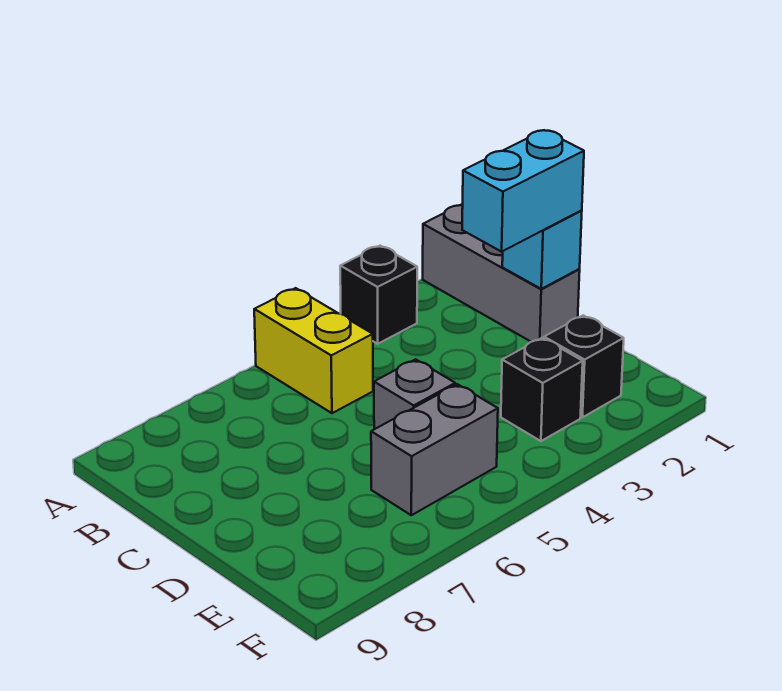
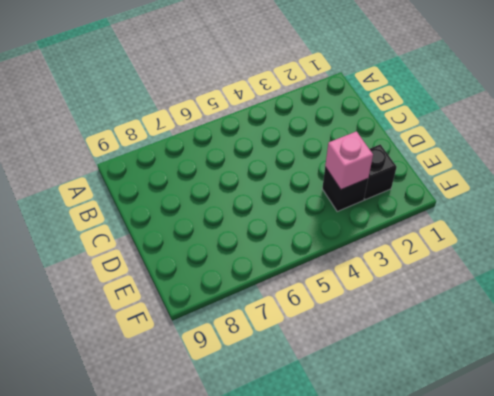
pink 1x1 brick [325,131,373,190] -> none
none -> grey 1x3 brick [423,205,580,342]
none -> black 1x1 brick [340,246,417,344]

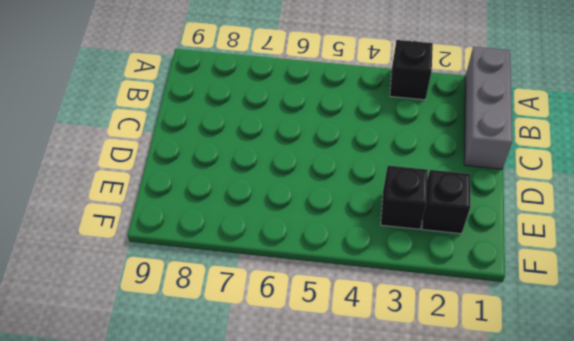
none -> yellow 1x2 brick [254,288,373,413]
none -> grey 1x1 brick [374,359,455,429]

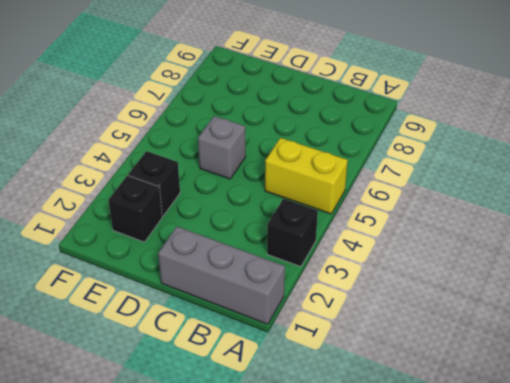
none -> grey 1x2 brick [371,384,498,515]
none -> cyan 1x1 brick [502,210,582,289]

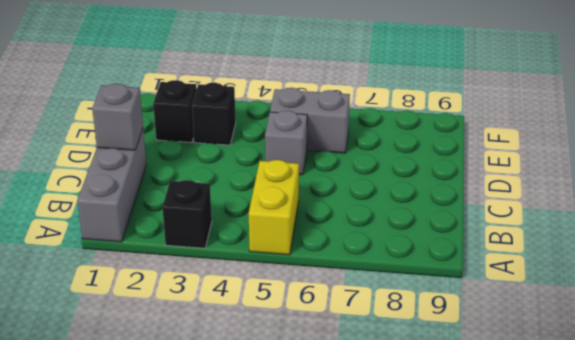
grey 1x1 brick [92,84,143,150] -> cyan 1x1 brick [502,210,582,289]
none -> cyan 1x2 brick [462,130,584,252]

